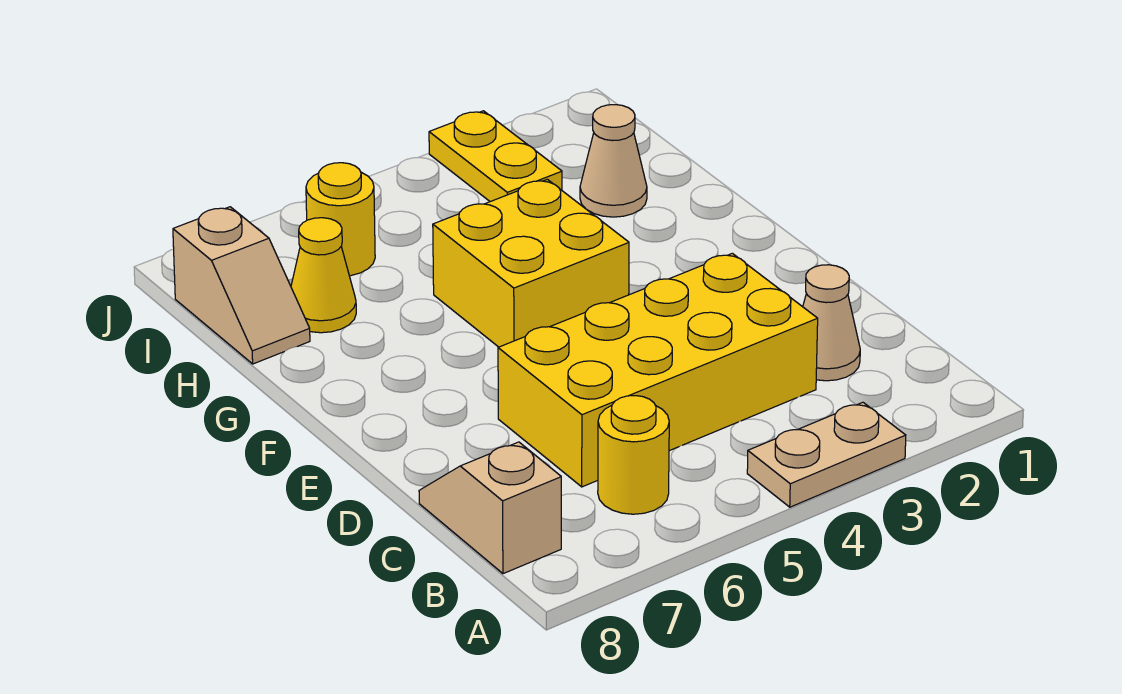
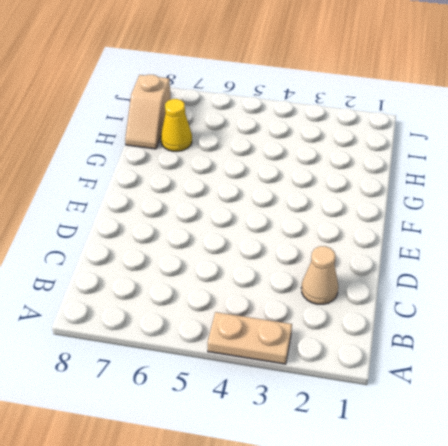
none -> yellow 1x1 round brick [598,396,669,514]
none -> tan 1x2 slope [419,442,561,574]

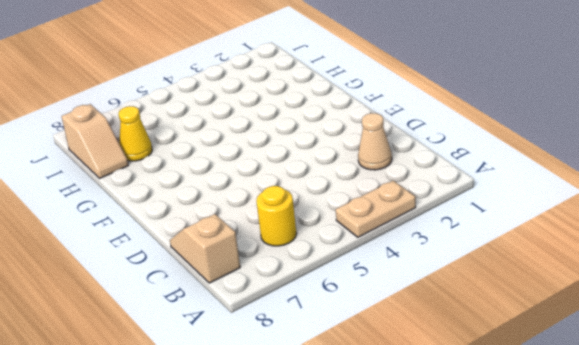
none -> yellow 2x4 brick [498,253,818,487]
none -> yellow 2x2 brick [433,179,629,347]

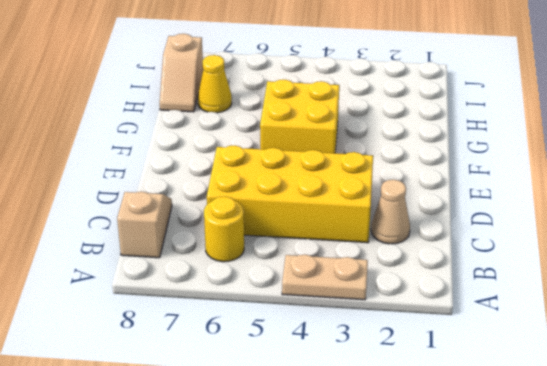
none -> tan 1x1 cone [580,105,647,217]
none -> yellow 1x2 plate [429,111,562,202]

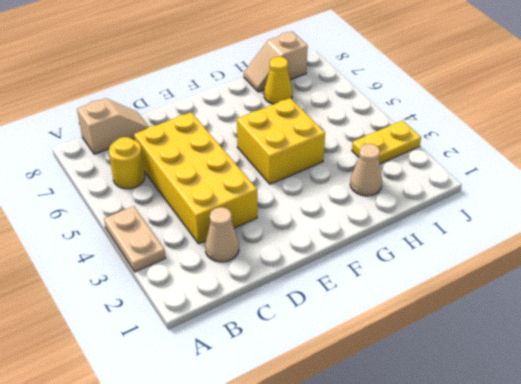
none -> yellow 1x1 round brick [306,163,375,276]

